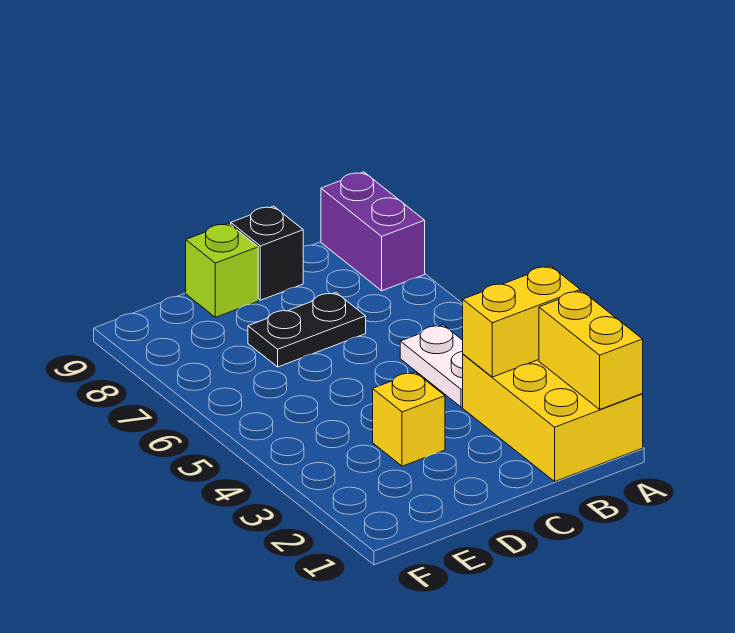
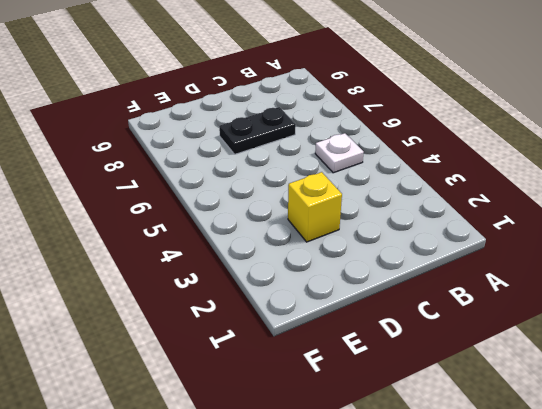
white 1x1 plate [315,133,364,173] -> white 1x2 plate [400,325,463,407]
none -> yellow 2x3 brick [463,354,643,481]
none -> purple 1x2 brick [321,172,425,291]

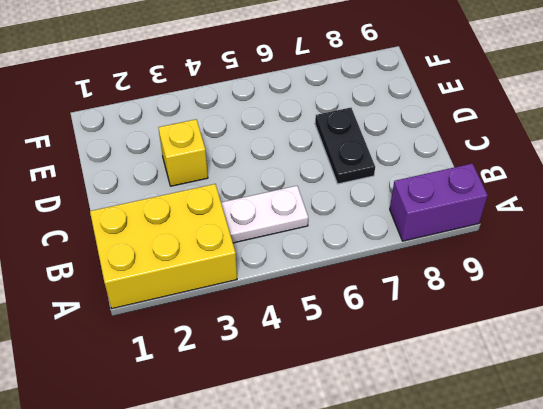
none -> black 1x1 brick [231,206,303,300]
none -> lime 1x1 brick [186,223,258,317]

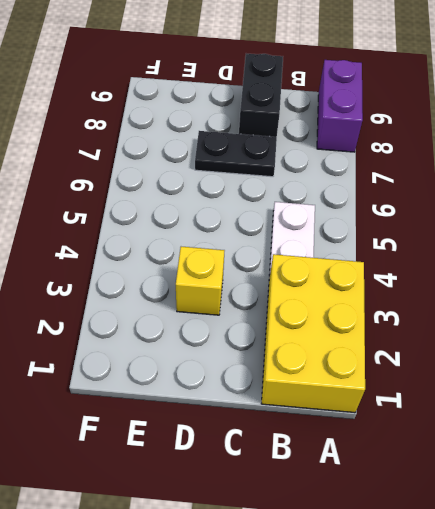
black 1x2 brick [239,54,283,137] -> black 1x1 brick [231,206,303,300]
none -> lime 1x1 brick [186,223,258,317]
none -> yellow 1x2 brick [539,291,643,409]

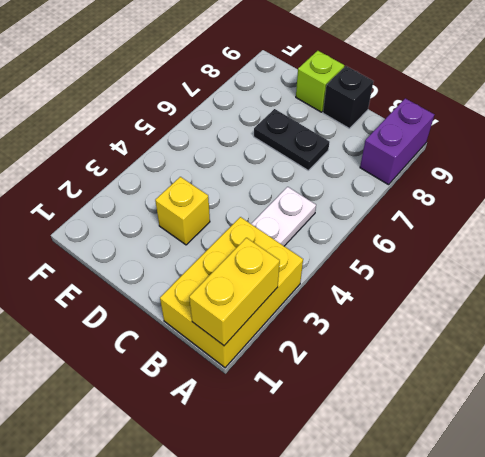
none -> yellow 1x2 brick [463,266,580,377]

